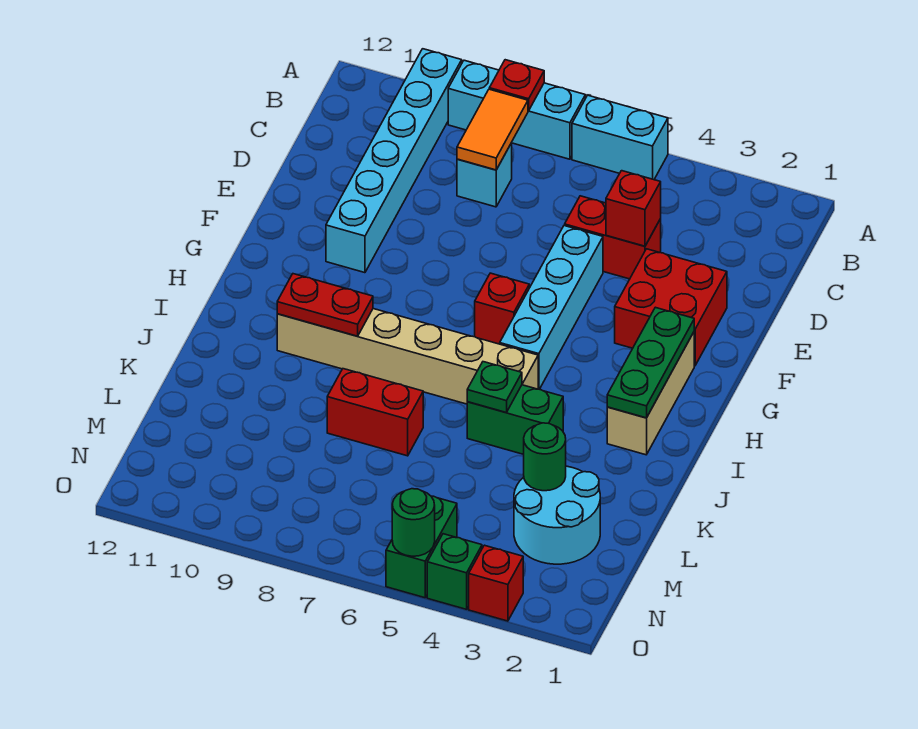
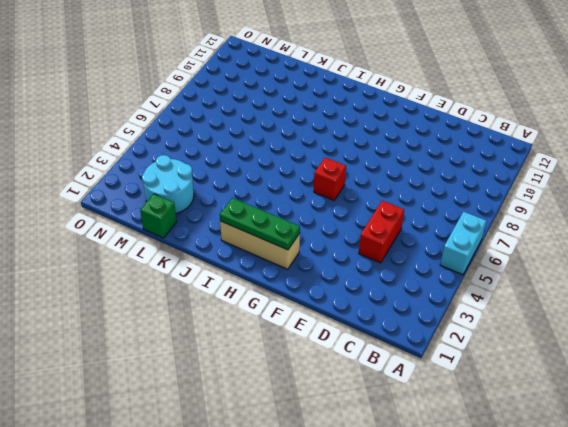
green 1x1 brick [140,194,177,238] -> green 1x1 brick moved to [427,534,482,609]
none -> cyan 1x3 brick [448,60,585,159]
none -> cyan 1x6 brick [326,49,462,273]
none -> cyan 1x1 brick [457,143,512,207]

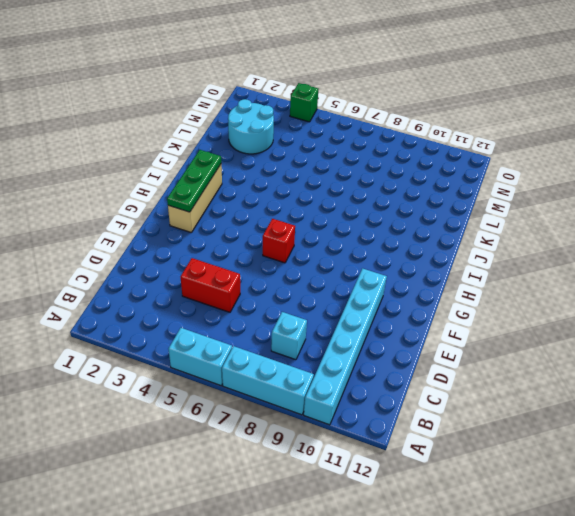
none -> red 2x2 brick [615,249,727,366]
none -> cyan 1x4 brick [500,226,603,389]
none -> tan 1x6 brick [277,309,538,404]

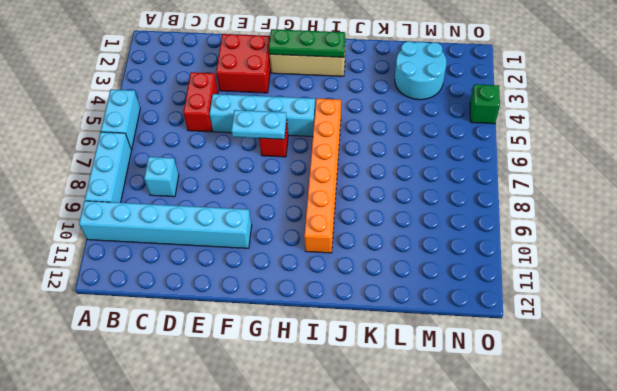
cyan 1x2 plate [231,110,287,139] -> none
orange 1x6 brick [304,99,341,253] -> tan 1x6 brick [277,309,538,404]
none -> green 1x2 brick [467,385,563,454]
none -> red 1x2 brick [327,369,423,456]
none -> green 1x2 brick [386,496,457,598]

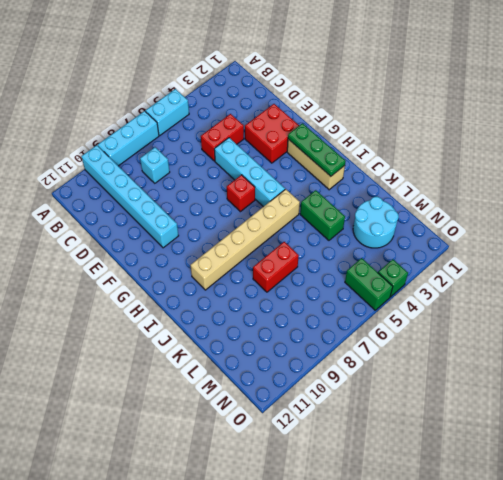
green 1x2 brick [300,190,345,240] -> green 1x2 brick turned to [467,385,563,454]
none -> red 1x1 brick [469,545,523,621]
none -> red 1x1 plate [489,60,544,111]
none -> orange 1x2 tile [457,89,528,170]

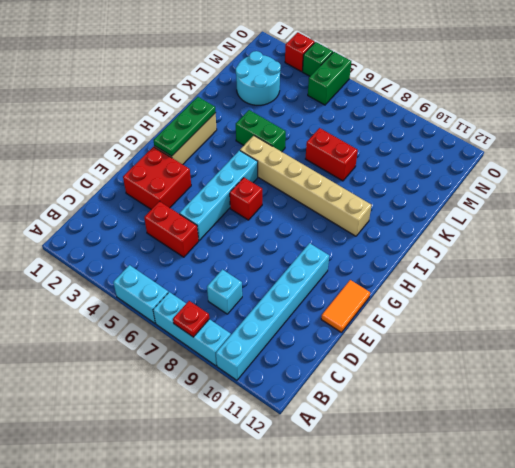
orange 1x2 tile [321,280,370,332] -> orange 1x2 tile moved to [457,89,528,170]
none -> red 1x1 brick [606,171,661,246]
none -> red 1x2 plate [277,274,373,336]
none -> green 1x1 plate [467,362,522,412]

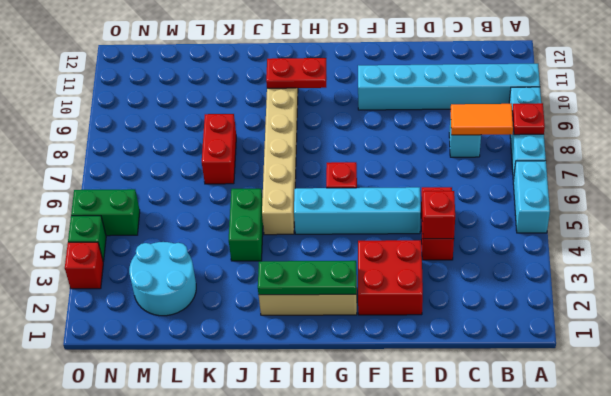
red 1x2 plate [266,58,326,88] -> red 1x2 plate turned to [277,274,373,336]
none -> green 1x1 plate [467,362,522,412]
none -> green 1x1 round brick [524,423,566,491]
none -> green 1x1 round brick [392,489,435,556]

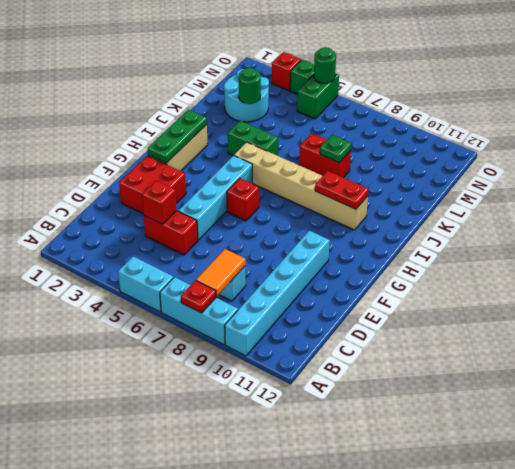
green 1x1 plate [320,135,351,163] -> green 1x1 plate moved to [467,362,522,412]

